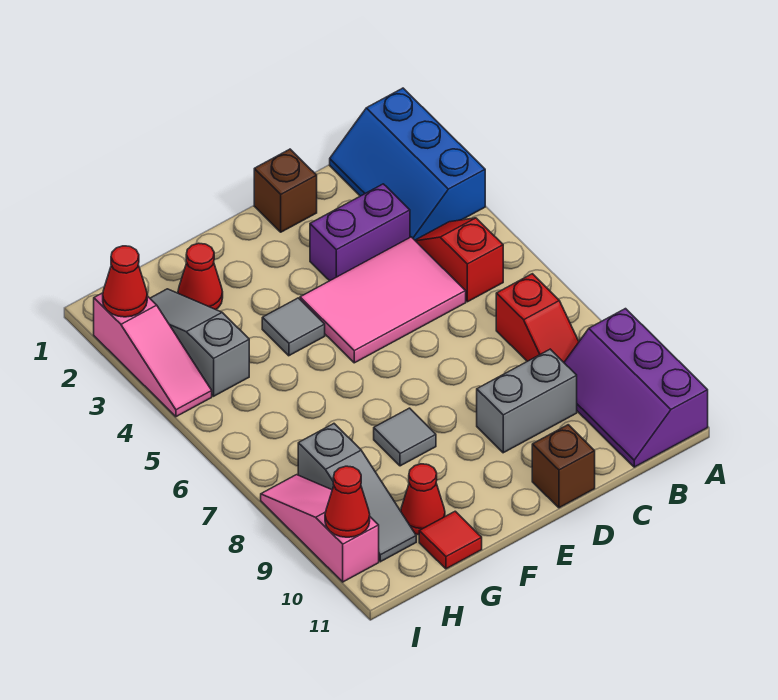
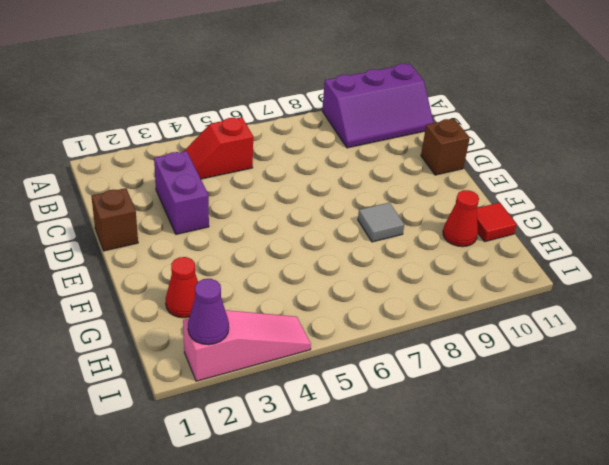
purple 1x1 cone [188,279,229,345] -> red 1x1 cone [103,246,147,317]
none -> blue 2x3 slope [330,88,485,240]
none -> red 1x2 slope [496,274,579,362]
none -> pink 2x3 tile [300,237,466,363]

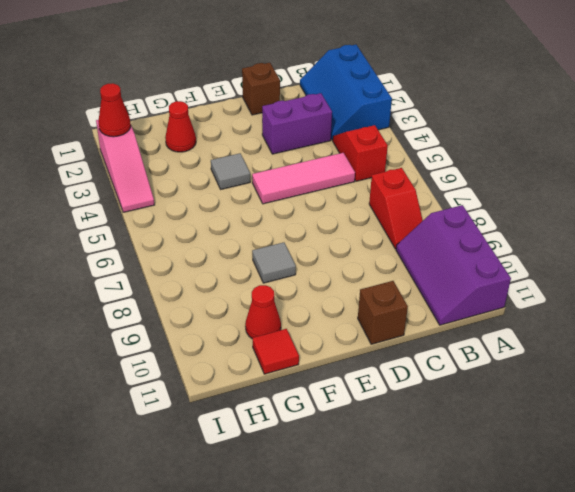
pink 1x3 tile [252,153,355,204] -> pink 2x3 tile [300,237,466,363]
none -> grey 1x2 brick [477,349,577,453]
none -> grey 1x3 slope [150,289,249,396]
none -> grey 1x3 slope [298,424,416,562]

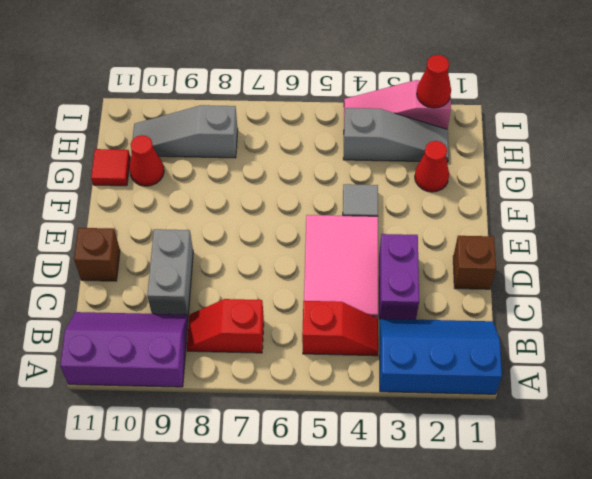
none -> grey 1x1 tile [374,408,436,466]
none -> pink 1x3 slope [261,475,379,582]
none -> red 1x1 cone [325,466,370,537]

